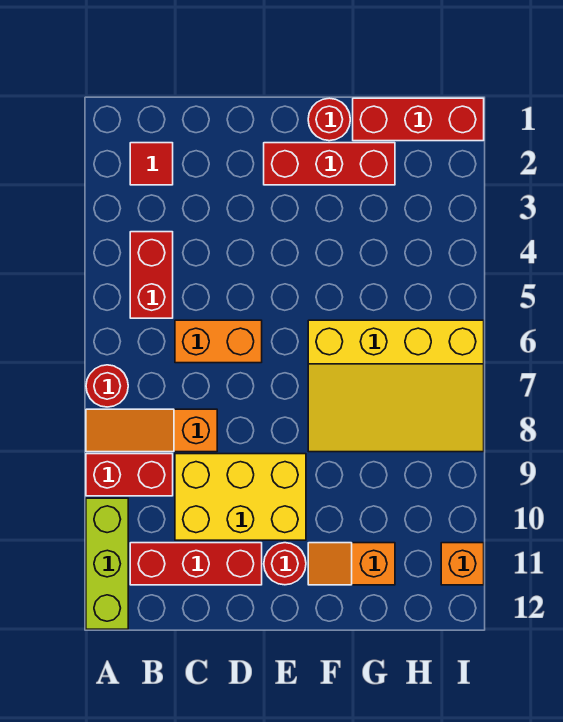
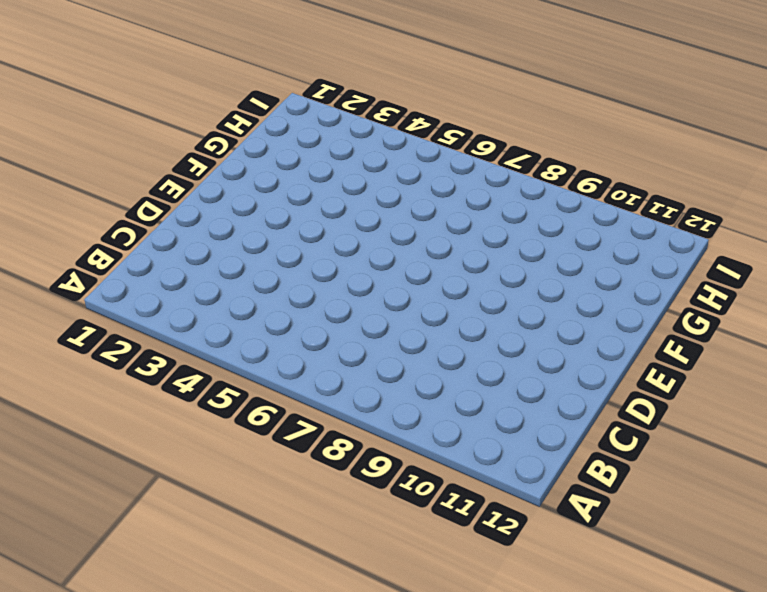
none -> red 1x1 round brick [86,365,128,407]
none -> orange 1x3 slope [86,409,217,452]
none -> red 1x2 brick [86,454,173,496]

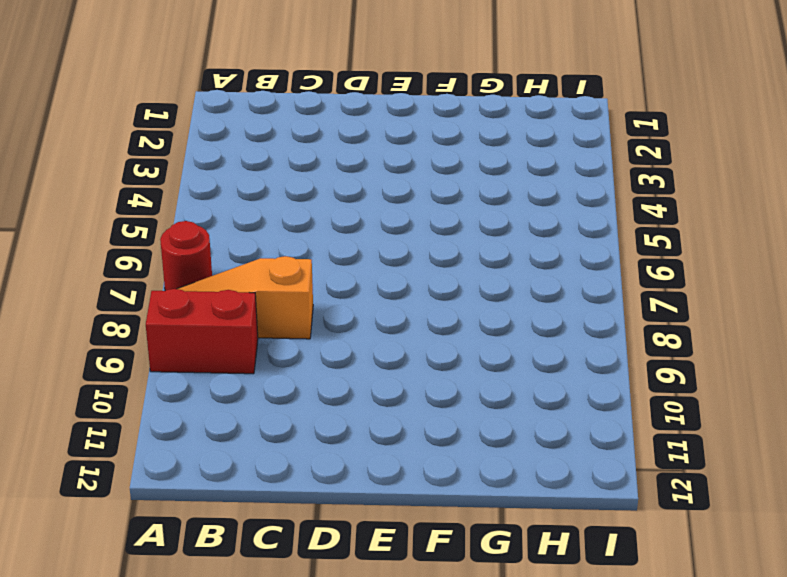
none -> lime 1x3 brick [86,498,128,629]
none -> red 1x1 tile [130,143,173,185]
none -> red 1x2 brick [130,232,173,318]

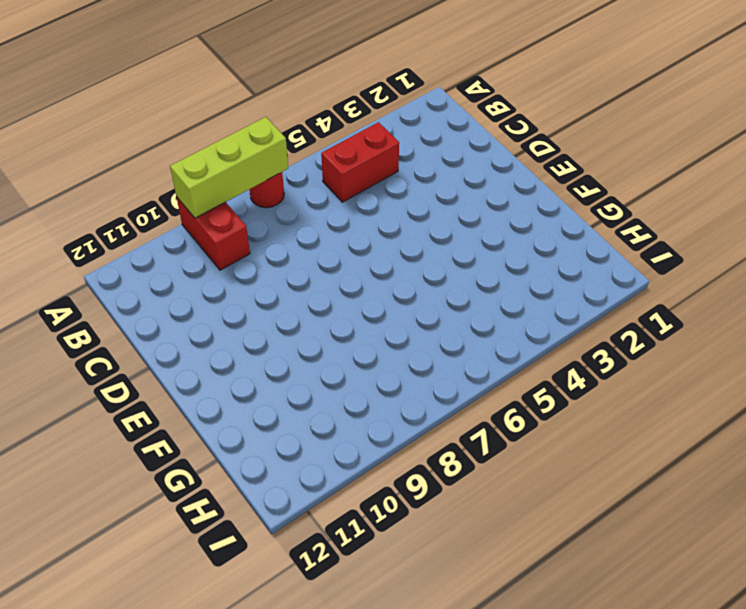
lime 1x3 brick [170,117,288,218] -> lime 1x3 brick moved to [86,498,128,629]
none -> orange 1x3 slope [86,409,217,452]
none -> red 1x1 tile [130,143,173,185]
none -> red 1x3 brick [130,543,262,585]

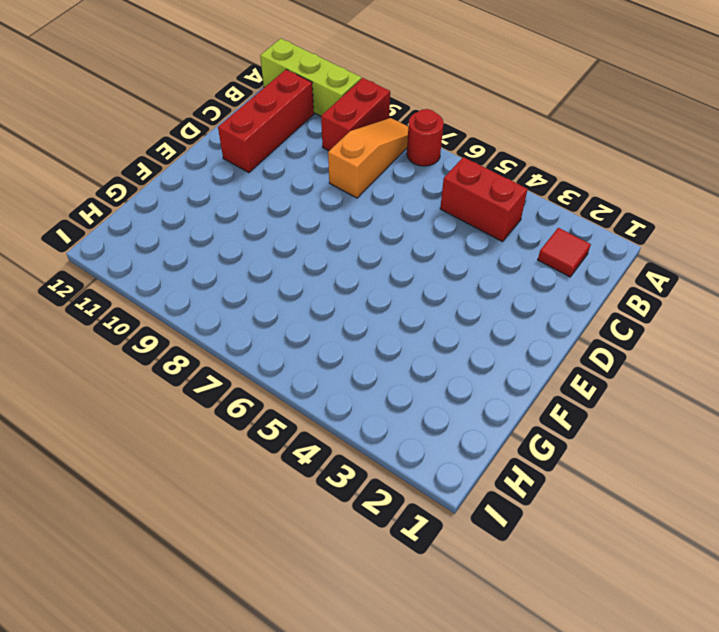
none -> orange 1x2 brick [175,320,262,363]
none -> yellow 2x3 brick [175,454,306,540]
none -> red 1x3 brick [264,143,395,185]

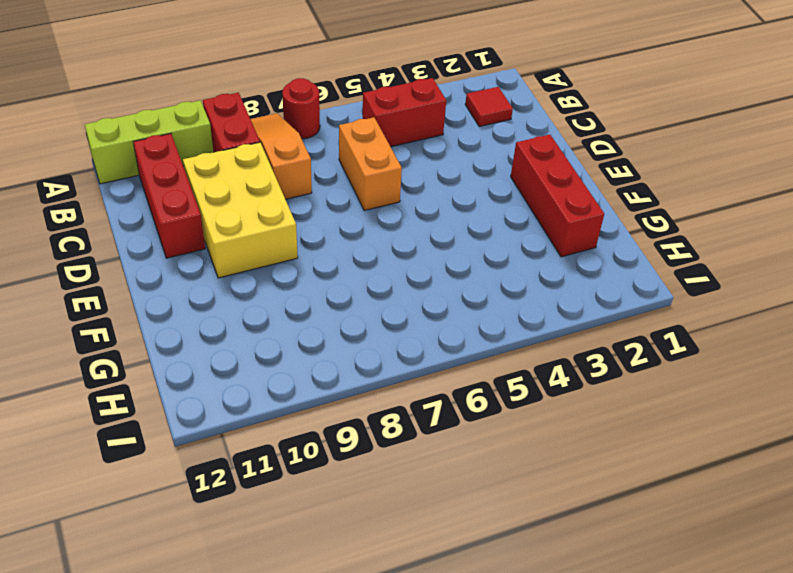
none -> red 1x1 round brick [264,543,306,585]
none -> red 1x1 round brick [308,98,350,141]
none -> yellow 3x4 slope [308,320,484,452]

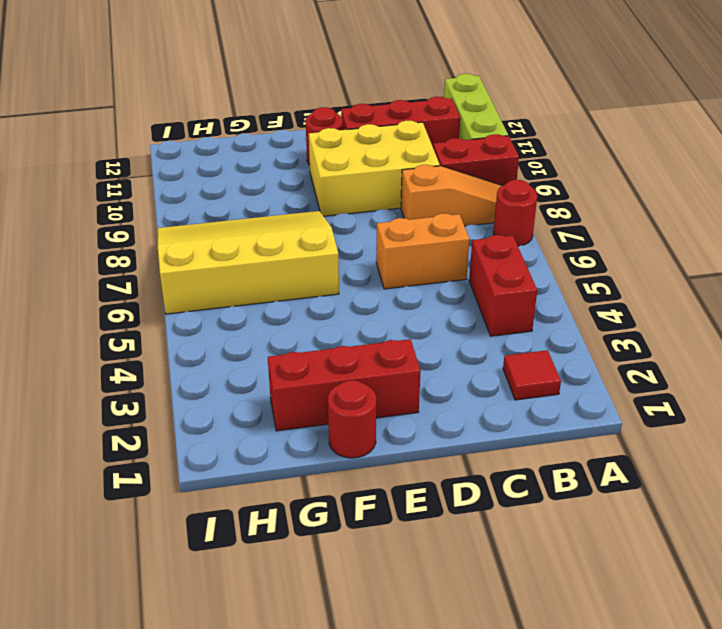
none -> orange 1x2 slope [308,543,395,585]
none -> red 1x3 brick [353,98,484,141]
none -> orange 1x1 brick [441,543,484,585]

